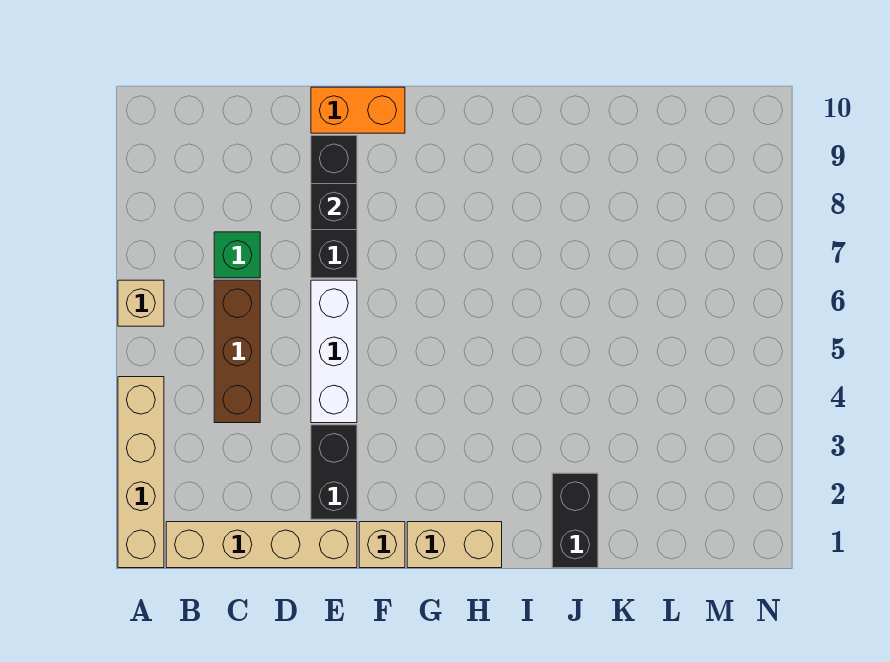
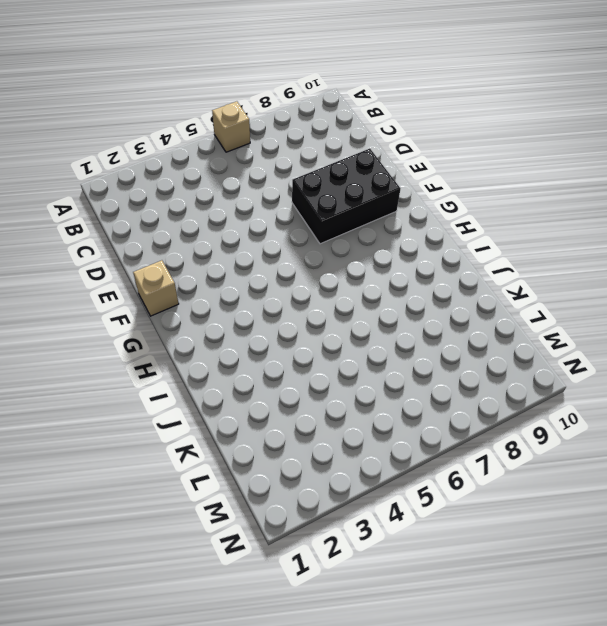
black 2x3 brick [292,149,400,244] -> black 1x3 brick [311,136,357,278]
none -> tan 1x4 brick [118,377,164,568]
none -> tan 1x4 brick [166,522,357,568]
none -> brown 1x3 brick [214,280,260,423]

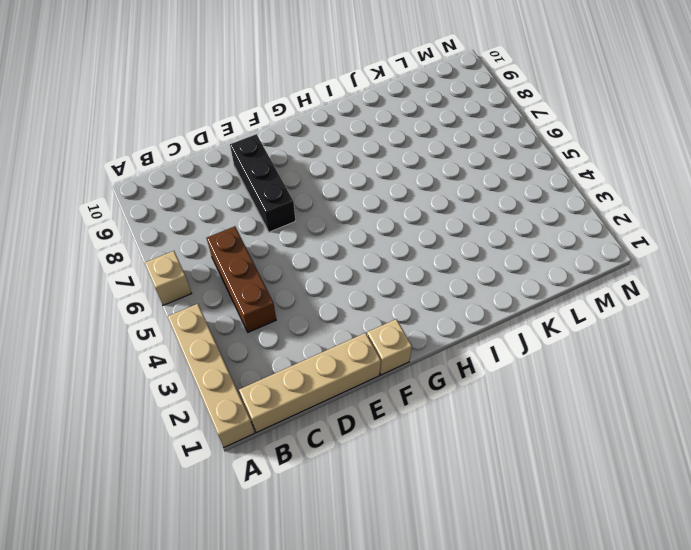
none -> green 1x1 brick [214,232,260,278]
none -> black 1x2 brick [311,425,357,519]
none -> white 1x3 brick [311,280,357,423]

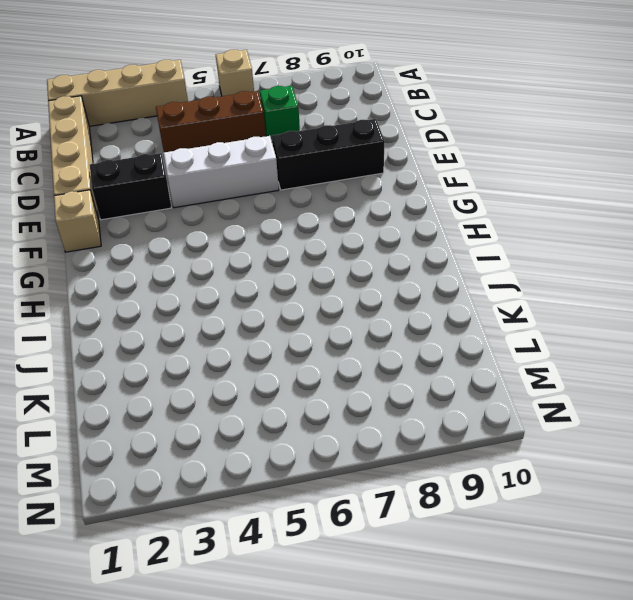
none -> orange 1x2 brick [311,87,405,133]
none -> tan 1x2 brick [407,522,502,568]
none -> black 1x2 brick [552,473,598,568]

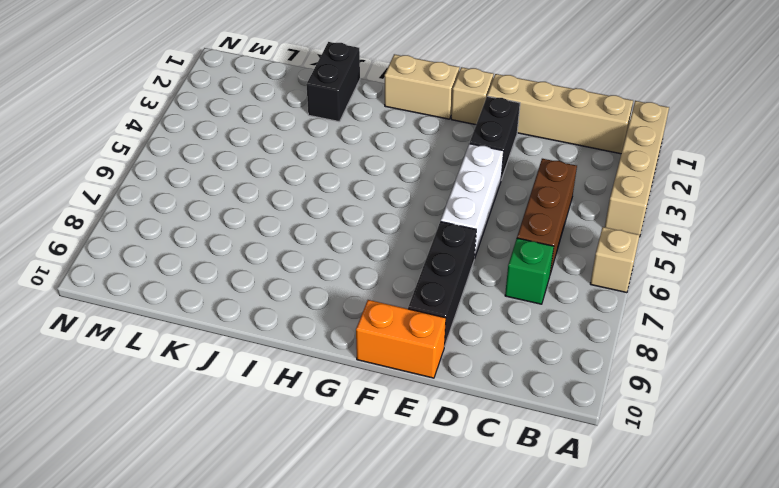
none -> black 1x1 brick [311,184,357,230]

